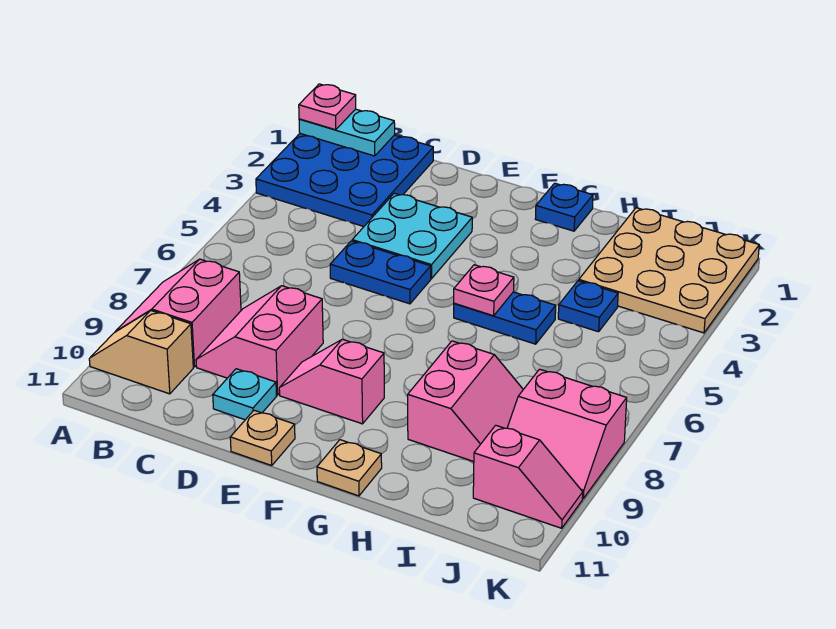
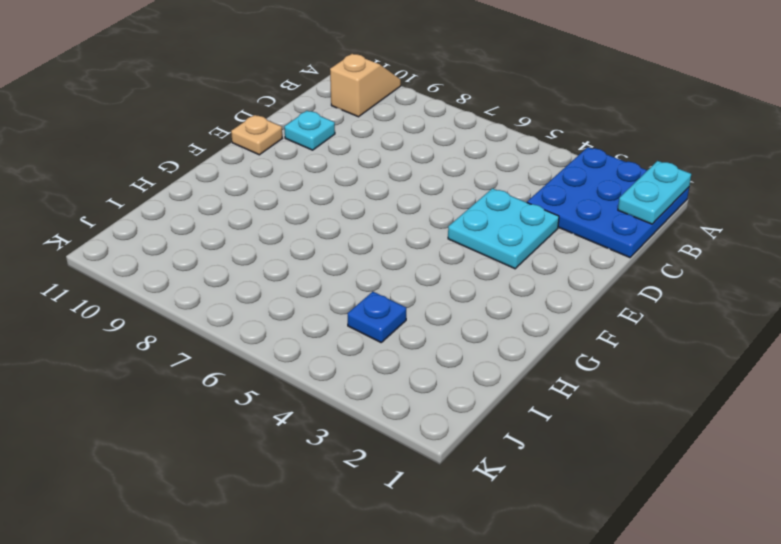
none -> pink 2x2 slope [115,259,241,367]
none -> pink 2x2 slope [196,286,323,395]
none -> blue 1x2 plate [330,241,431,304]

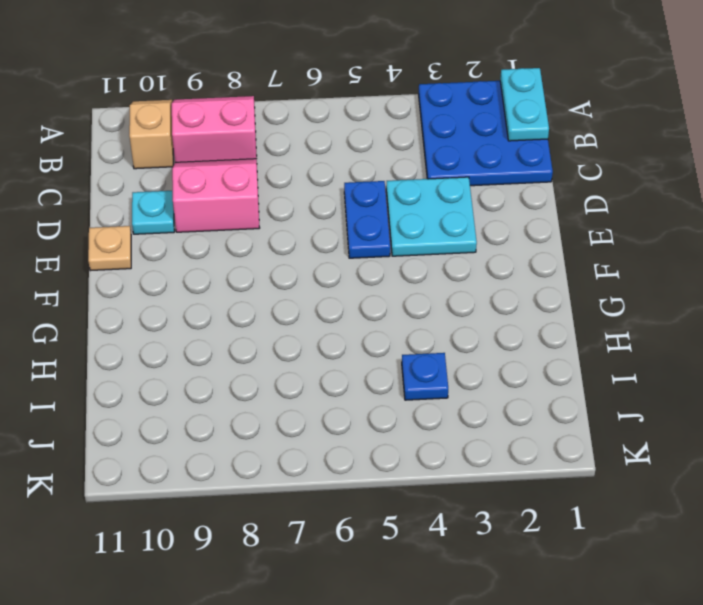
none -> pink 1x2 slope [279,339,384,424]
none -> blue 1x1 plate [535,183,593,231]
none -> blue 1x2 plate [454,292,556,344]

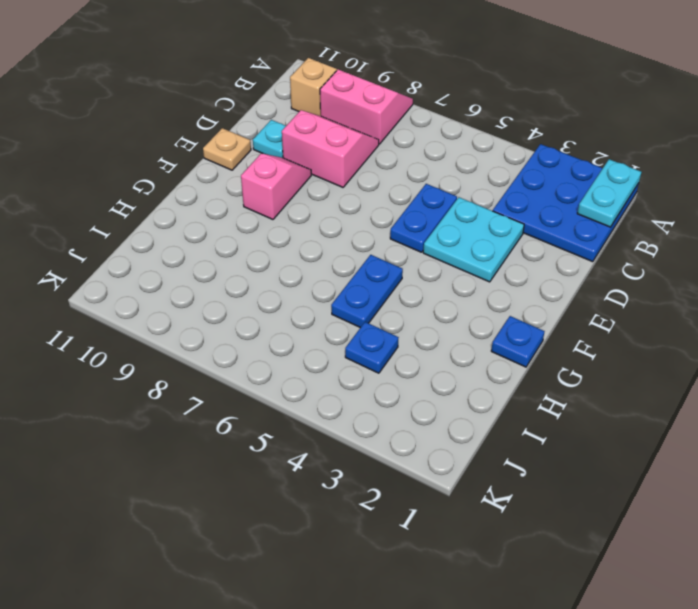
none -> tan 1x1 plate [317,440,382,496]
none -> pink 2x2 slope [408,341,523,462]
none -> tan 3x3 plate [579,208,759,333]

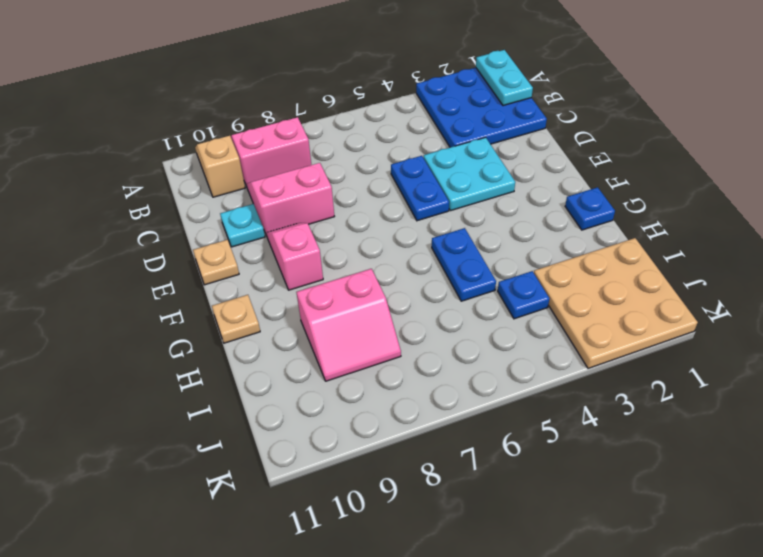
none -> pink 2x2 slope [507,369,627,498]
none -> pink 1x2 slope [473,425,583,528]
none -> pink 1x1 plate [454,265,514,316]

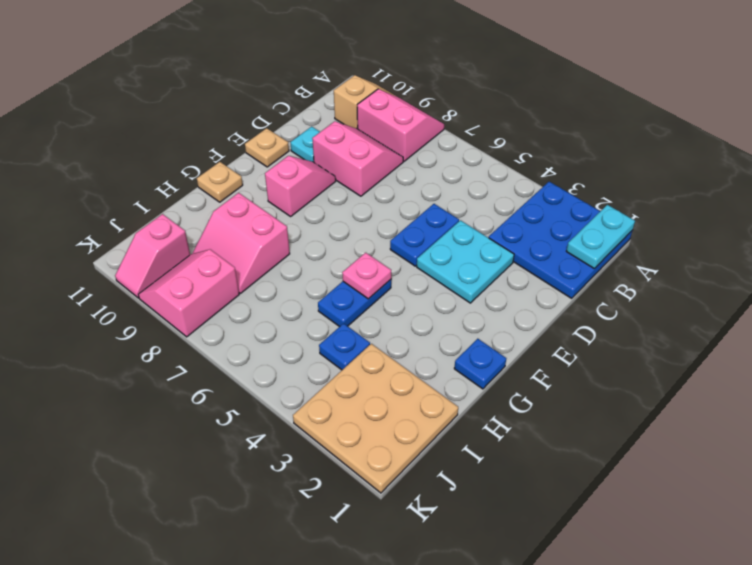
none -> pink 1x1 plate [299,84,356,130]

